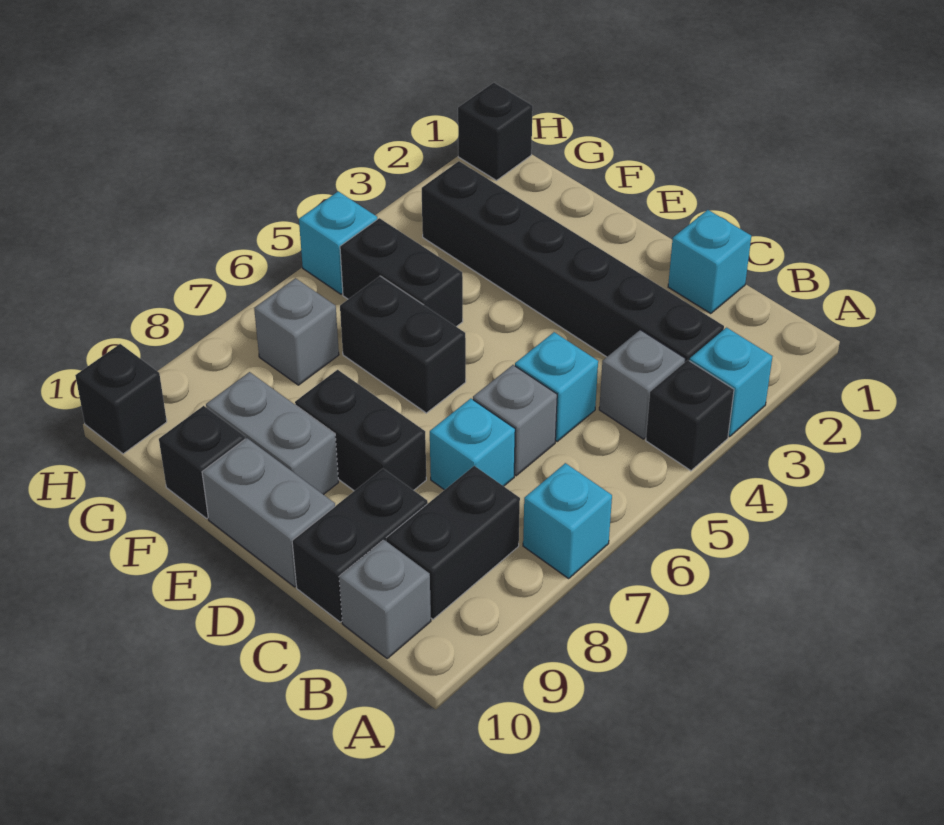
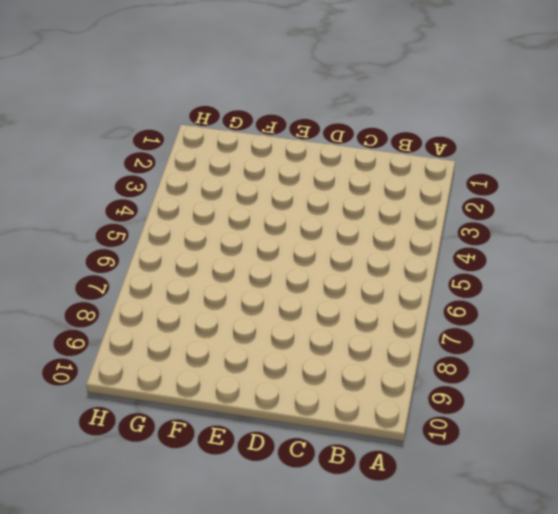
none -> cyan 1x1 brick [689,328,773,437]
none -> black 1x1 brick [646,360,734,471]
none -> cyan 1x1 brick [523,463,612,578]

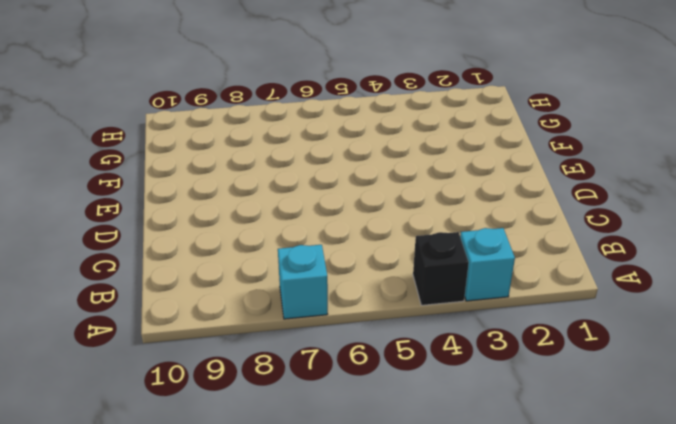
none -> black 1x6 brick [422,161,724,362]
none -> grey 1x1 brick [599,330,685,439]
none -> black 1x2 brick [386,466,520,619]

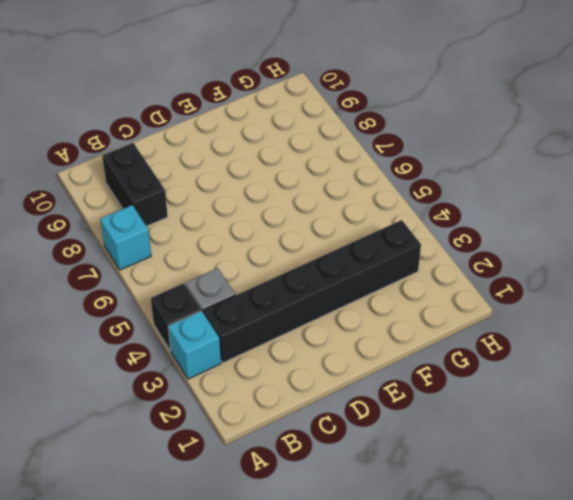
none -> grey 1x1 brick [339,540,431,658]
none -> cyan 1x1 brick [668,210,751,314]
none -> cyan 1x1 brick [515,332,598,441]

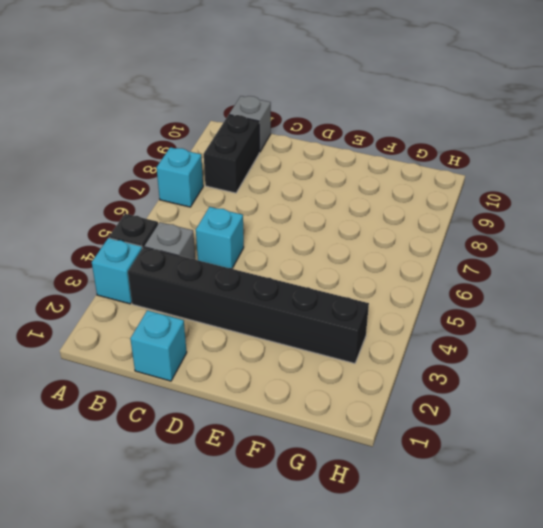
none -> grey 1x1 brick [473,365,557,476]
none -> cyan 1x1 brick [430,399,515,490]
none -> black 1x2 brick [292,469,428,622]

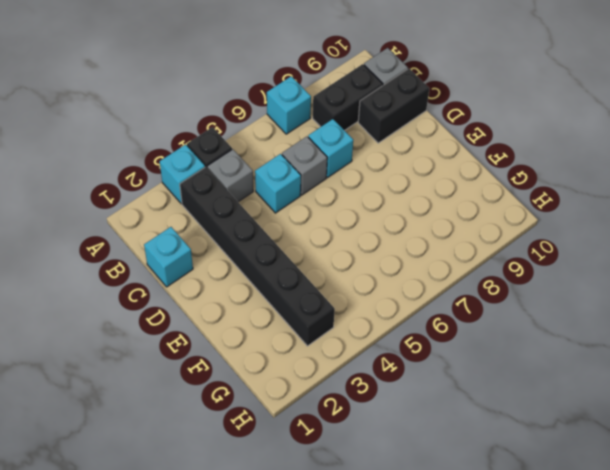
none -> black 1x2 brick [295,370,426,491]
none -> grey 1x2 brick [202,438,335,587]
none -> black 1x2 brick [340,276,466,413]

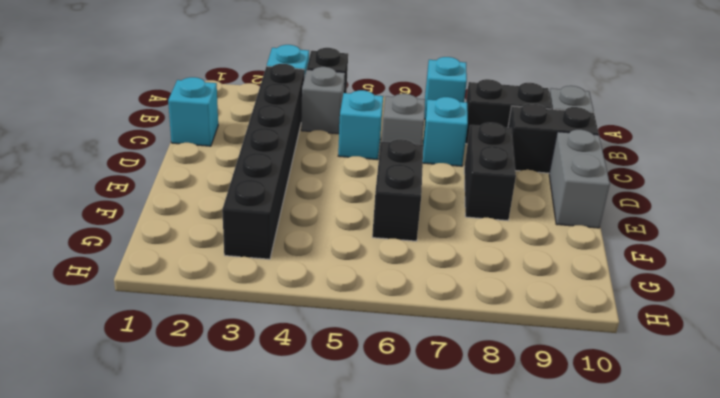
none -> grey 1x2 brick [206,372,338,495]
none -> black 1x2 brick [340,218,463,327]
none -> black 1x1 brick [159,406,245,518]

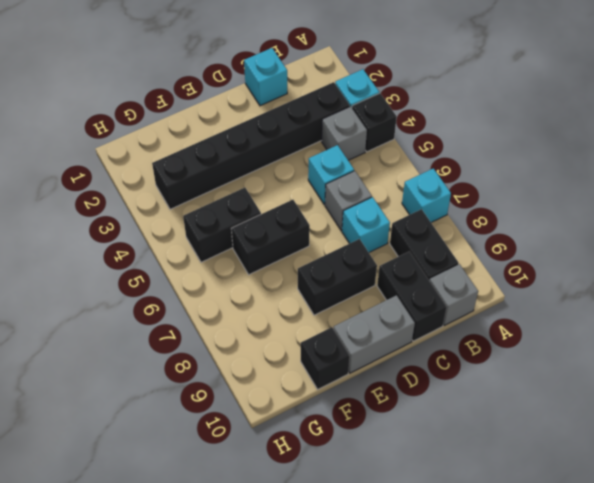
none -> grey 1x2 brick [206,372,338,495]
none -> grey 1x1 brick [254,278,339,385]
none -> black 1x1 brick [458,83,533,180]

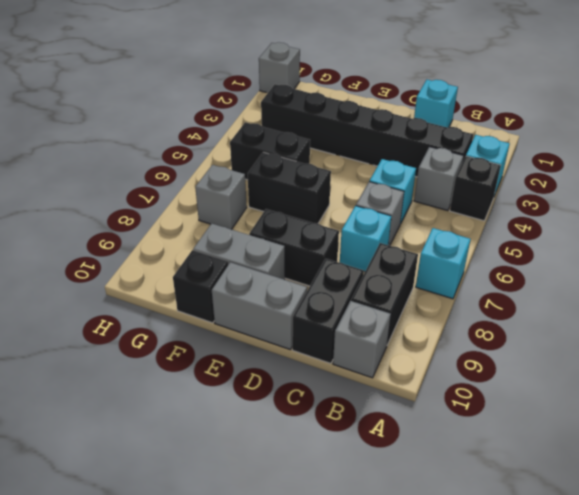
grey 1x1 brick [259,42,300,93] -> black 1x1 brick [458,83,533,180]
none -> cyan 1x1 brick [299,191,377,294]
none -> black 1x1 brick [75,344,167,454]

